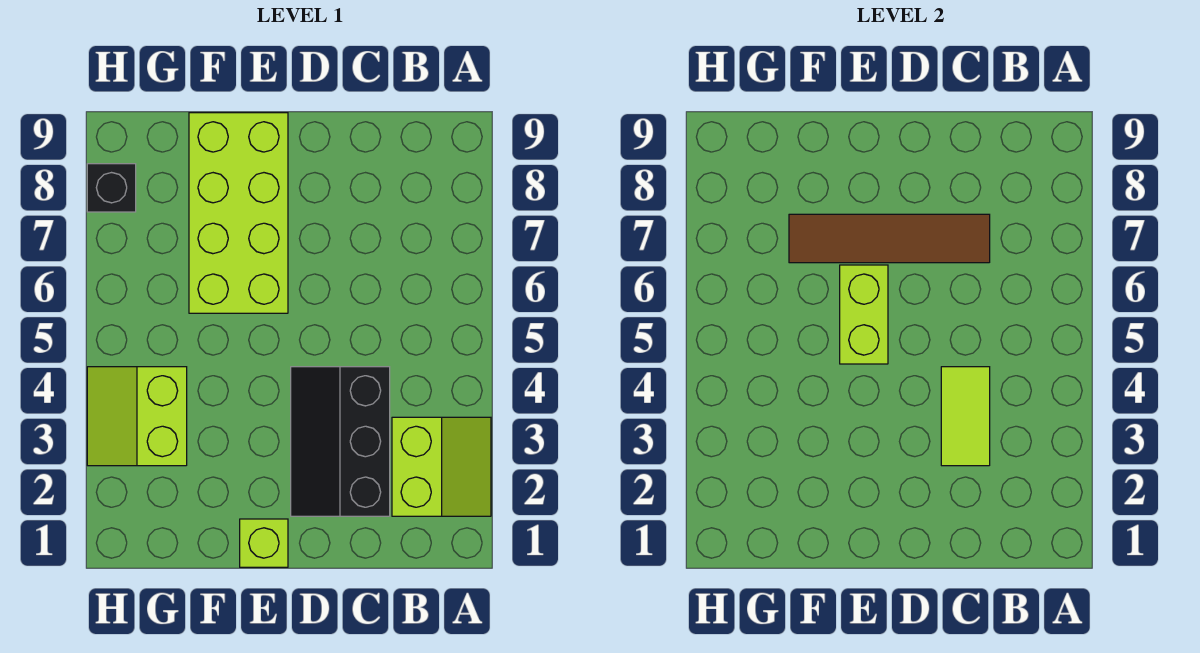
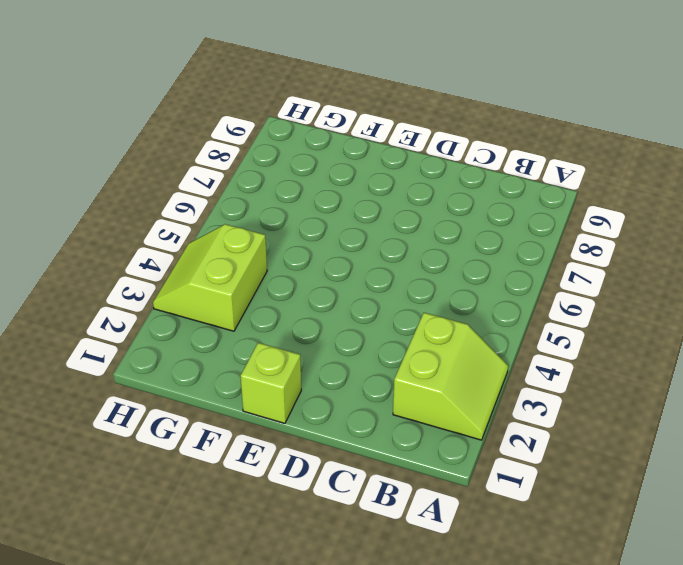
none -> black 2x3 slope [291,367,390,516]
none -> lime 2x4 brick [189,113,288,313]

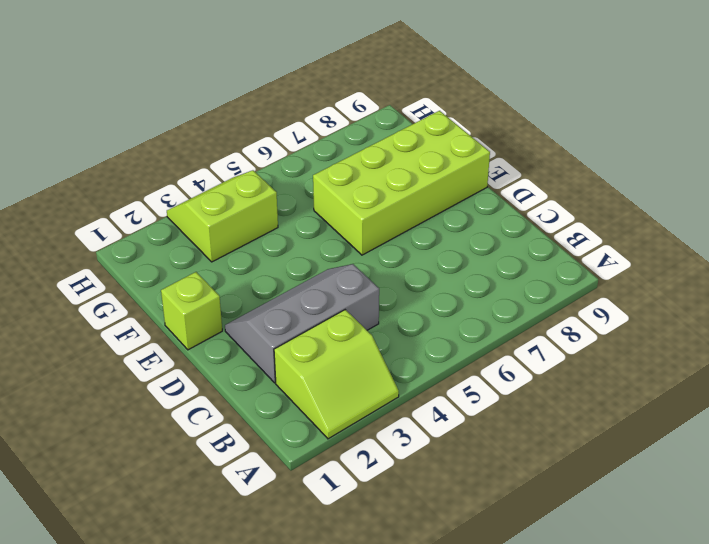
grey 2x3 slope [225,264,379,383] -> black 2x3 slope [291,367,390,516]
none -> black 1x1 brick [87,164,136,212]
none -> lime 1x2 tile [941,367,990,466]

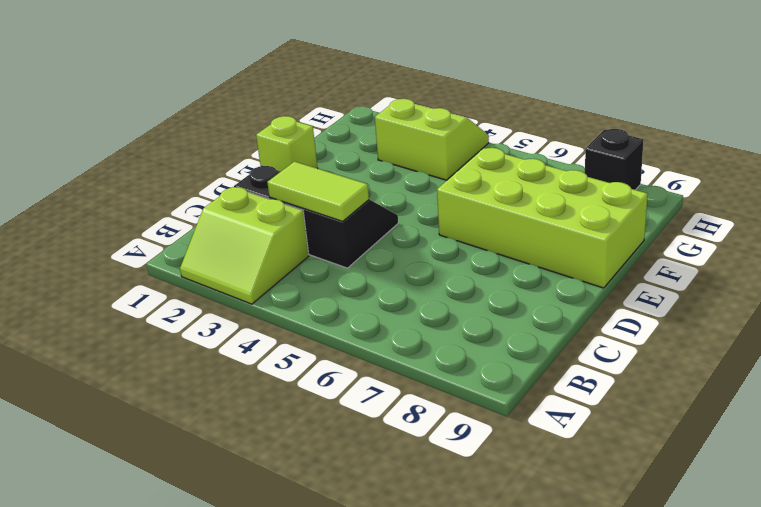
none -> brown 1x4 tile [789,214,990,263]
none -> lime 1x2 brick [840,265,888,364]

